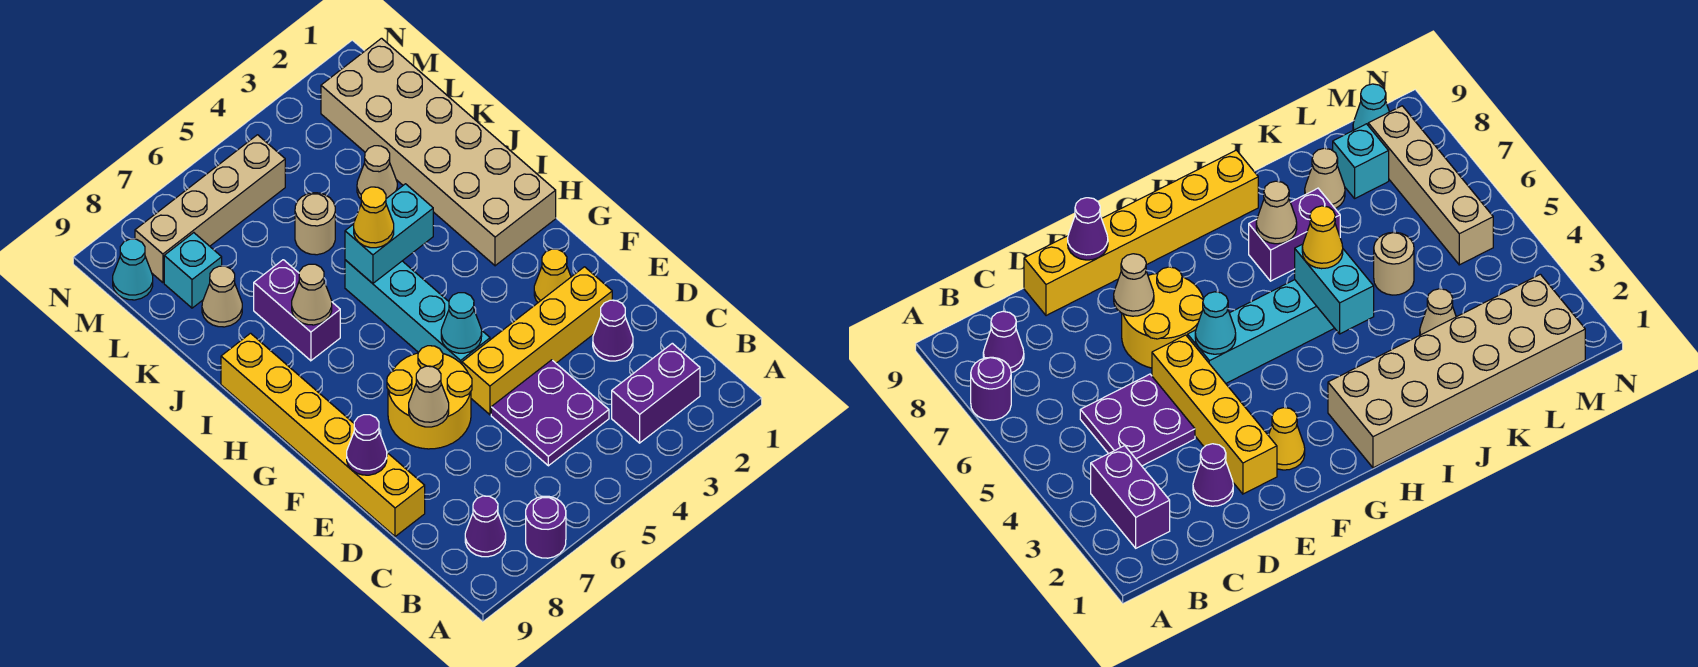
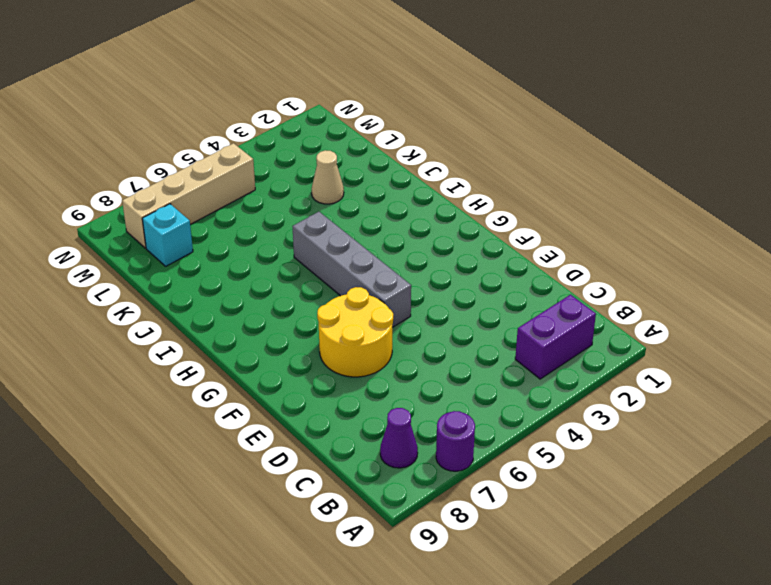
grey 1x4 brick [292,212,411,327] -> cyan 1x4 brick [345,260,490,364]
none -> purple 2x2 plate [491,360,609,466]
none -> purple 1x1 cone [593,300,633,361]
none -> yellow 1x6 brick [221,333,425,537]

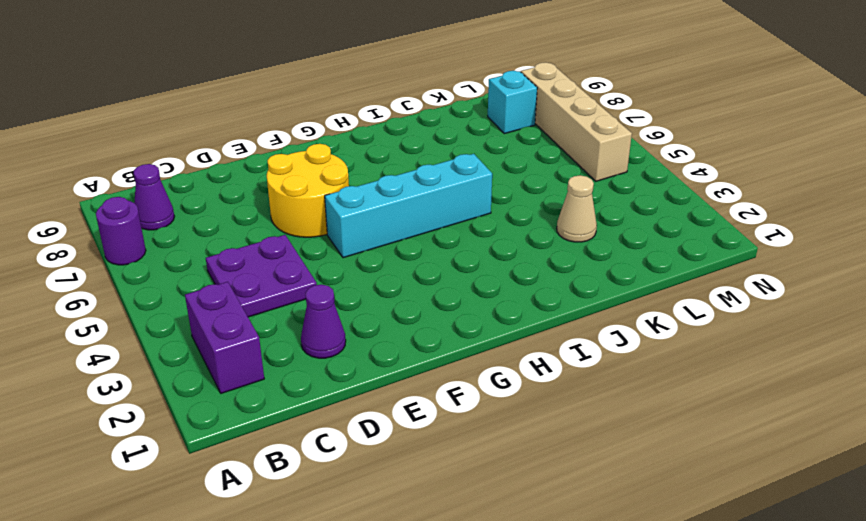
none -> yellow 1x6 brick [221,333,425,537]
none -> yellow 1x4 brick [462,267,612,415]
none -> yellow 1x1 cone [534,249,571,302]

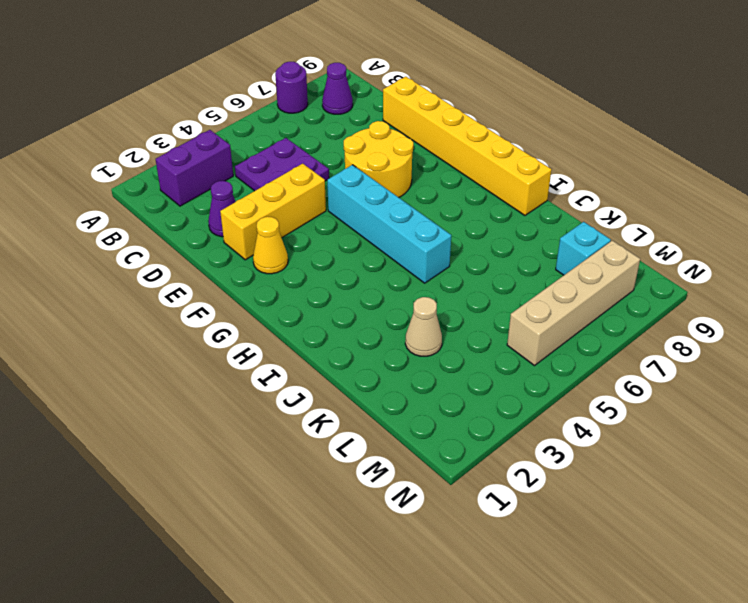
yellow 1x3 brick [220,164,326,260] -> yellow 1x4 brick [462,267,612,415]
none -> tan 2x6 brick [321,38,556,266]
none -> purple 1x2 brick [254,260,340,361]
none -> tan 1x1 round brick [295,193,335,255]

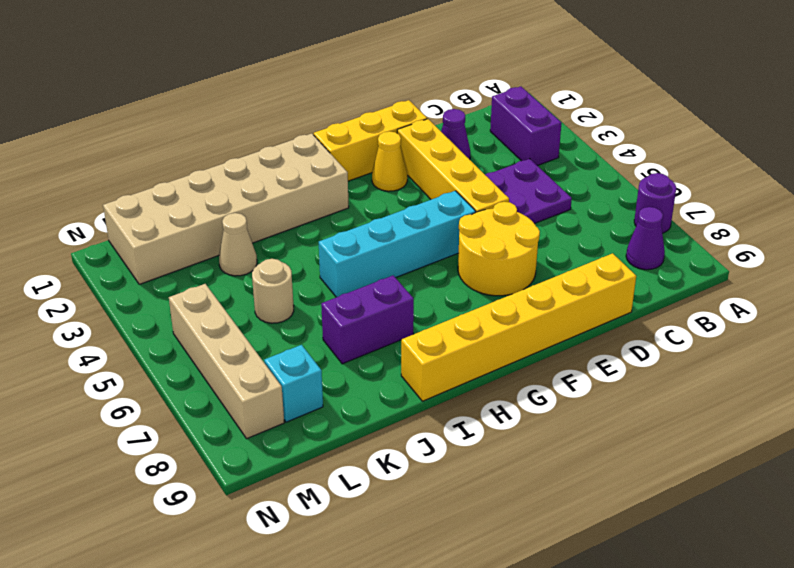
yellow 1x3 brick [314,100,427,181] -> none
none -> tan 1x1 cone [202,266,242,327]
none -> cyan 1x1 cone [113,239,153,300]
none -> tan 1x1 cone [409,366,449,427]

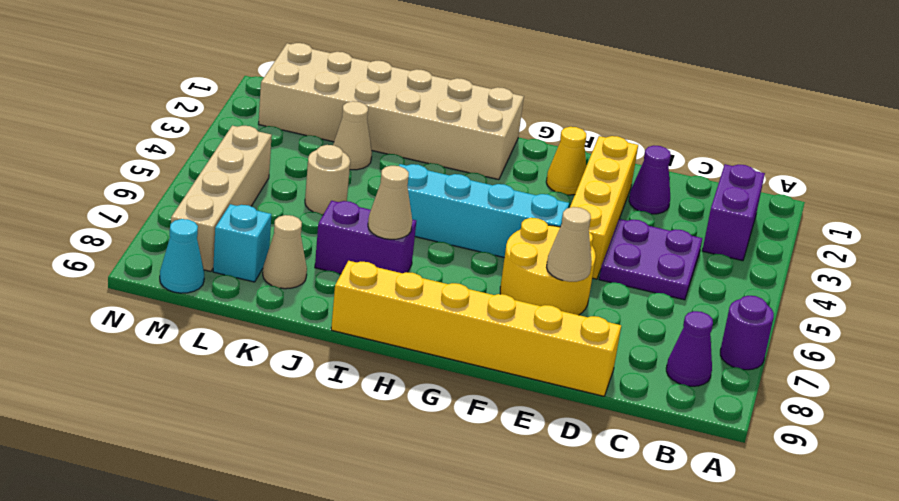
none -> purple 1x1 cone [347,415,387,475]
none -> cyan 1x1 cone [441,293,482,353]
none -> cyan 1x2 brick [345,184,433,283]

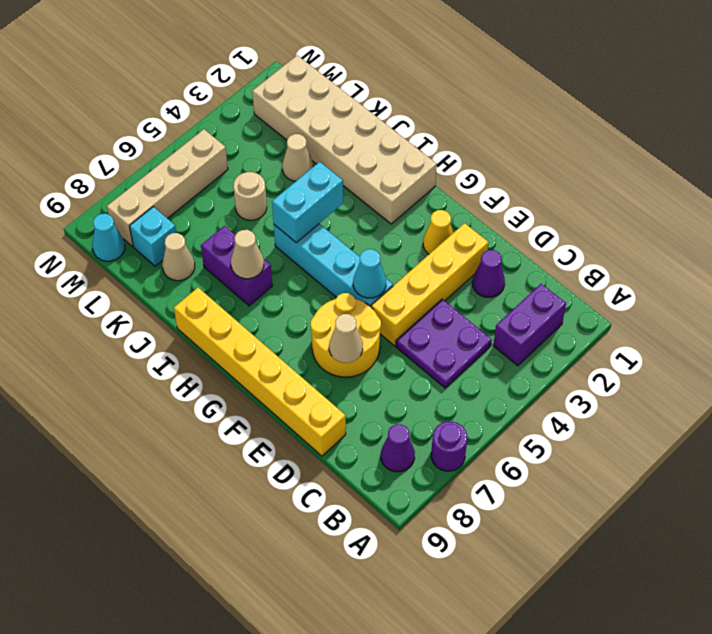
none -> purple 1x1 cone [347,415,387,475]
none -> yellow 1x1 cone [354,187,394,248]

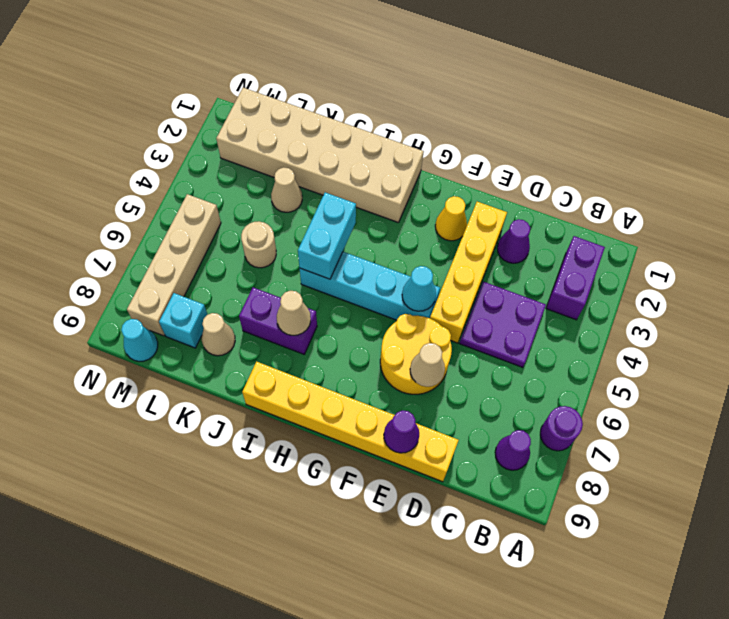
none -> yellow 1x1 cone [354,187,394,248]

